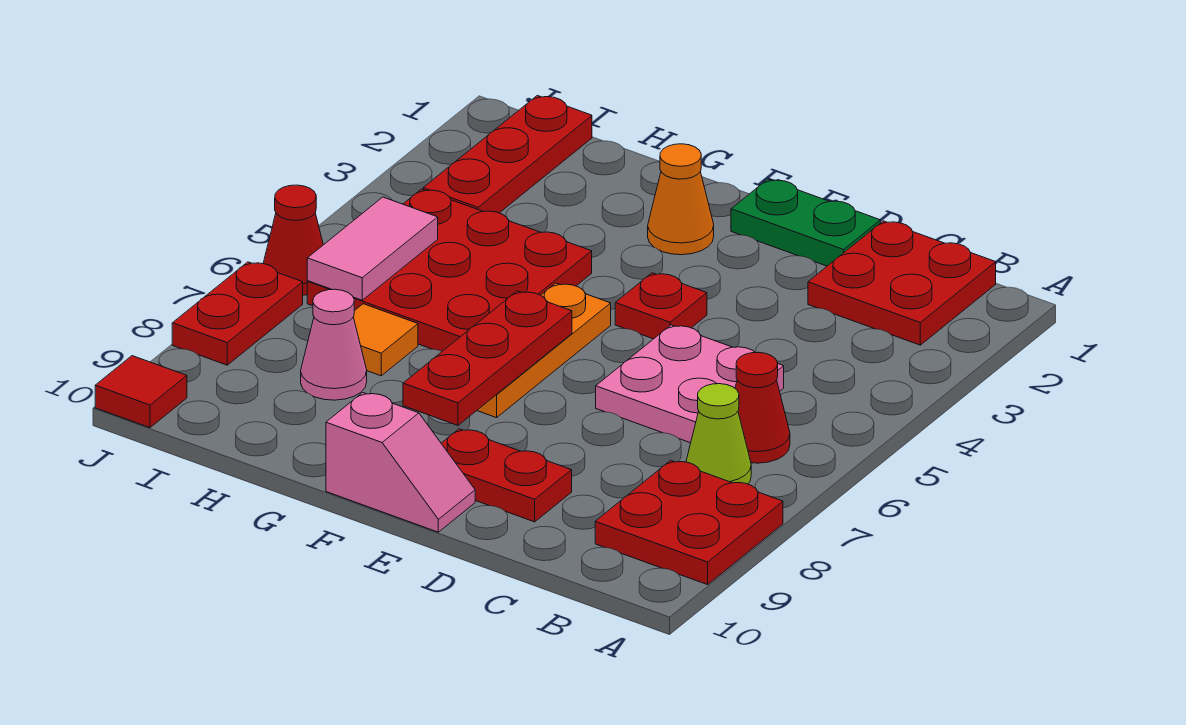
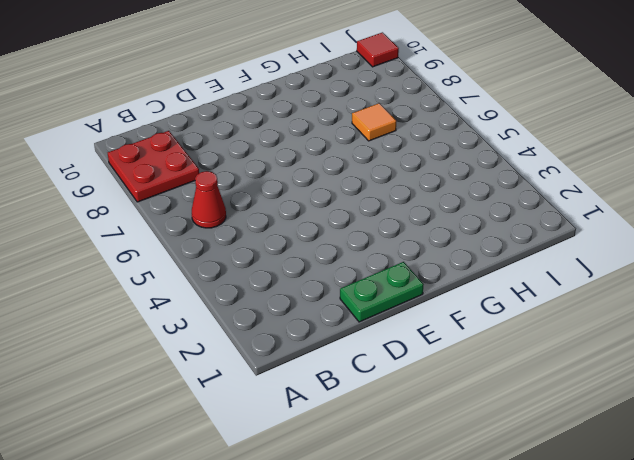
none -> red 2x2 plate [808,221,996,345]
none -> lime 1x1 cone [686,384,751,484]
none -> pink 2x2 plate [596,325,784,443]

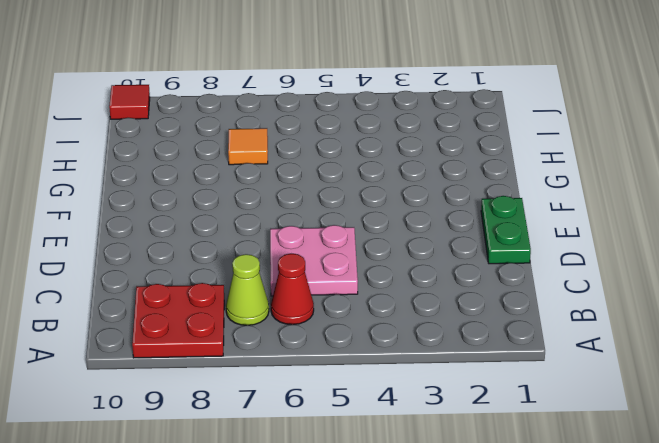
none -> red 2x2 plate [808,221,996,345]
none -> red 1x2 plate [441,429,572,522]
none -> red 1x1 plate [615,273,707,339]

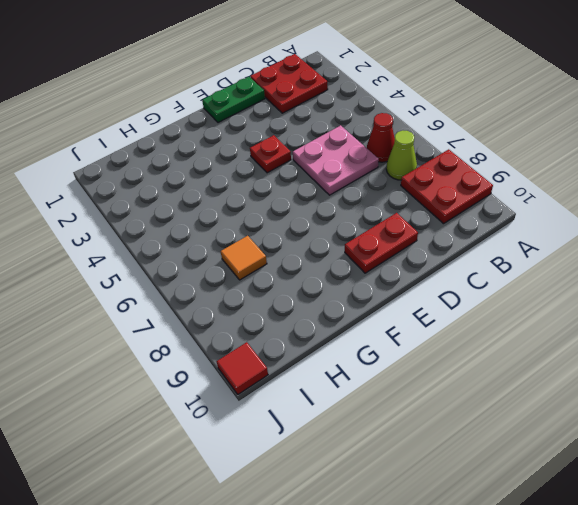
none -> pink 1x2 slope [326,393,475,532]
none -> orange 1x1 cone [648,144,714,255]
none -> orange 1x3 plate [477,283,611,418]

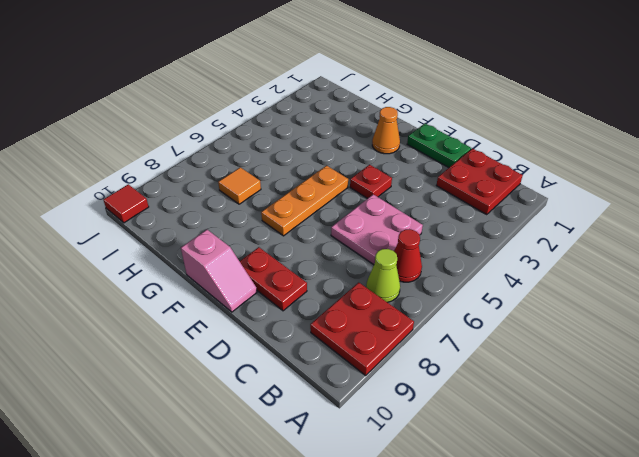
none -> red 3x3 plate [307,189,592,351]
none -> pink 1x1 cone [301,289,367,400]
none -> red 1x3 plate [423,96,592,213]

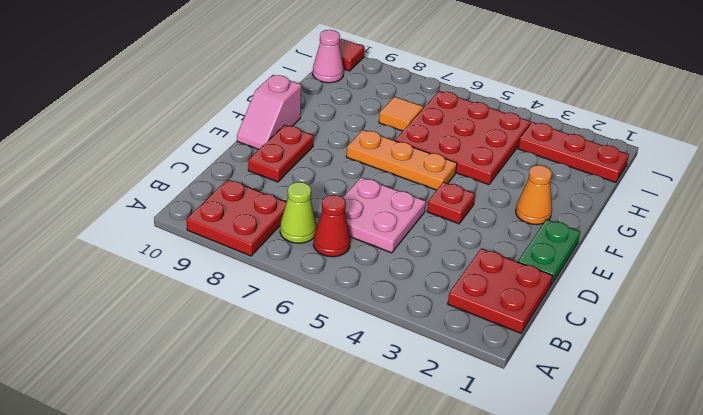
pink 1x1 cone [313,30,344,83] -> pink 1x1 cone moved to [301,289,367,400]
none -> red 1x1 cone [263,185,323,295]
none -> red 1x2 plate [172,262,303,365]
none -> red 1x3 plate [403,291,572,425]

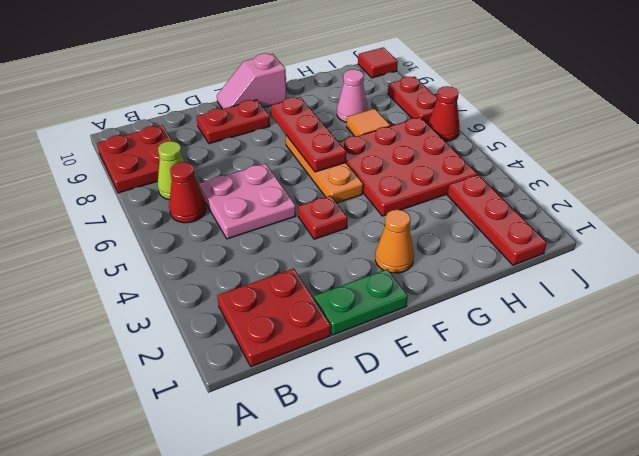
none -> pink 1x2 tile [307,197,438,300]

